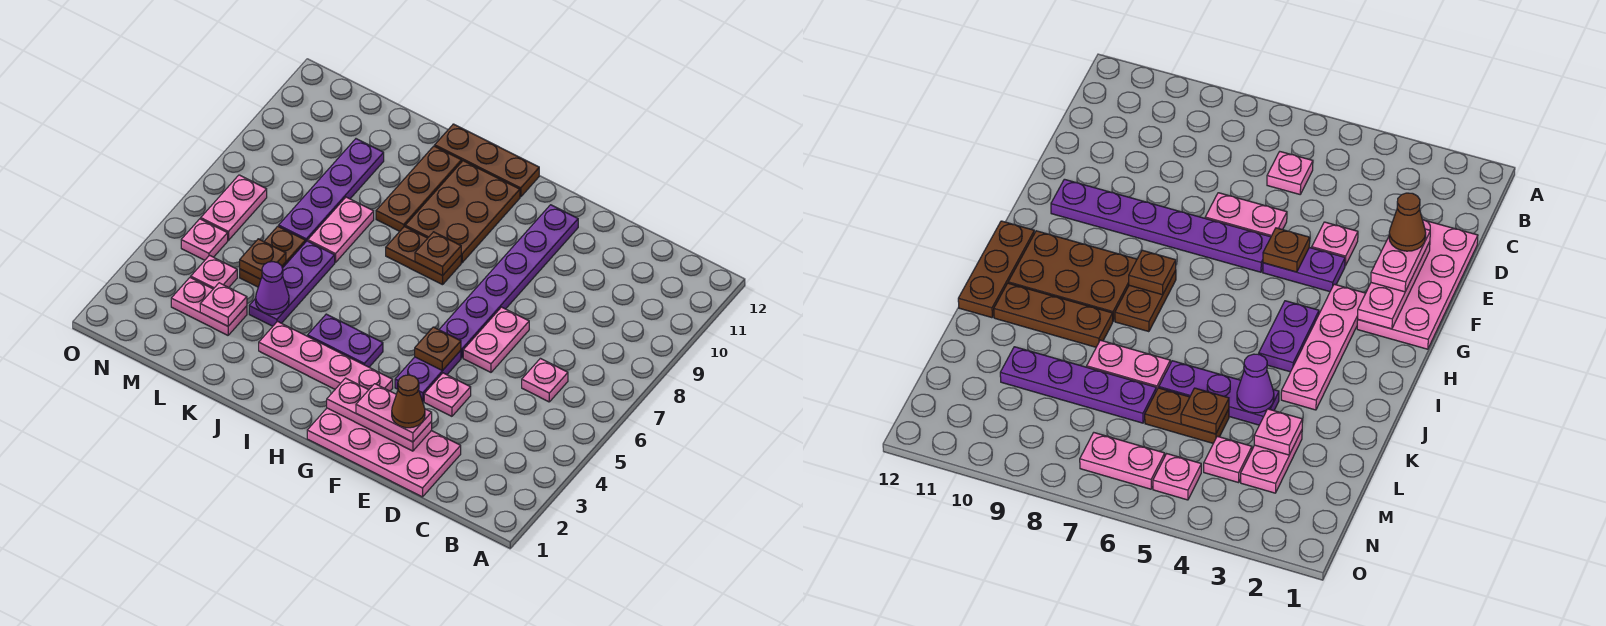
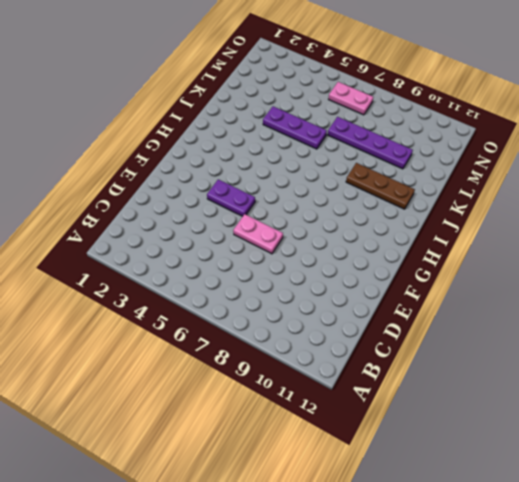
none -> pink 1x1 plate [522,358,568,402]
none -> pink 2x4 plate [307,408,461,497]
none -> pink 1x1 plate [424,373,471,416]

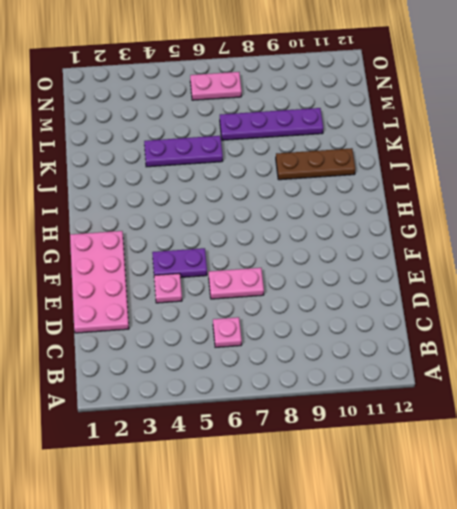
none -> purple 1x6 plate [439,205,578,358]
none -> pink 1x4 plate [259,321,393,391]
none -> purple 1x2 plate [308,314,383,367]

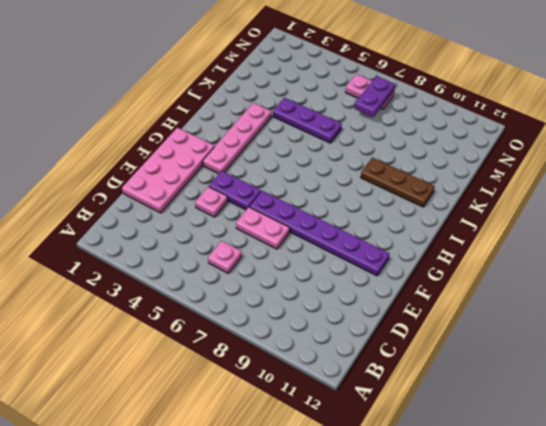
purple 1x2 plate [355,76,395,117] -> purple 1x2 plate moved to [308,314,383,367]
none -> brown 1x2 plate [386,227,461,285]
none -> brown 2x3 plate [405,161,520,263]
none -> brown 1x3 plate [435,124,539,197]

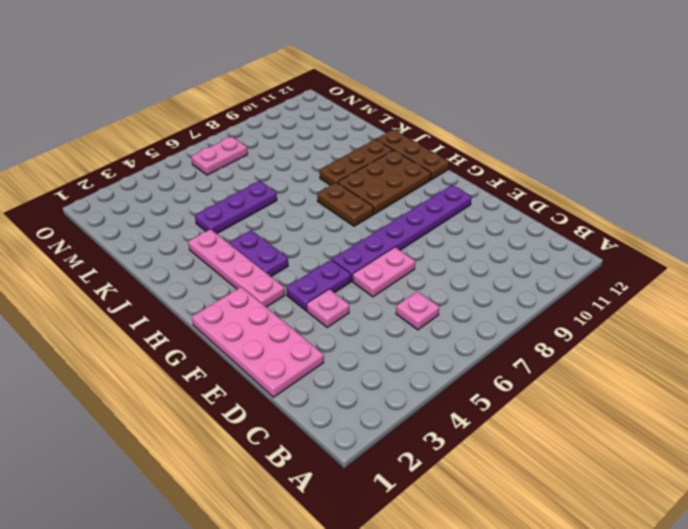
none -> pink 1x2 plate [308,197,374,263]
none -> pink 1x2 plate [171,277,247,335]
none -> brown 1x2 plate [240,226,305,287]

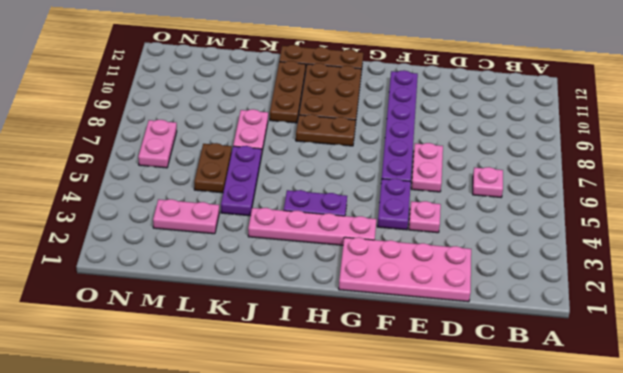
none -> purple 1x4 plate [279,139,384,242]
none -> pink 1x1 plate [191,255,237,289]
none -> pink 1x1 plate [181,219,228,260]

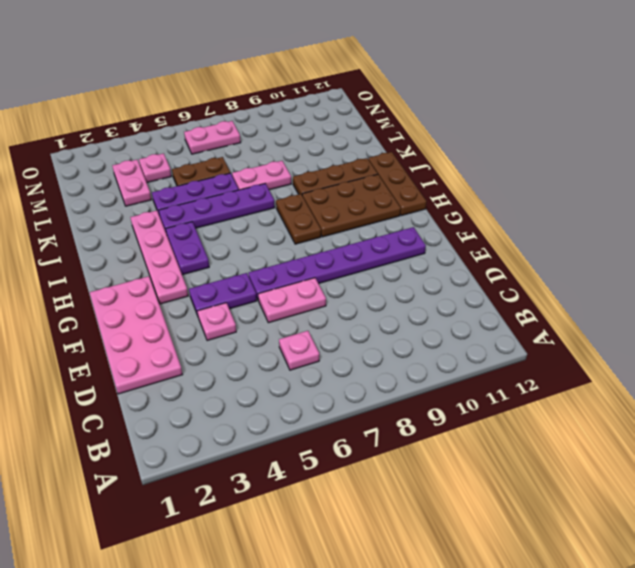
purple 1x4 plate [159,184,275,232] -> purple 1x4 plate moved to [279,139,384,242]
none -> pink 1x1 plate [181,219,228,260]
none -> pink 1x3 plate [327,378,432,451]
none -> brown 1x1 plate [415,327,461,371]

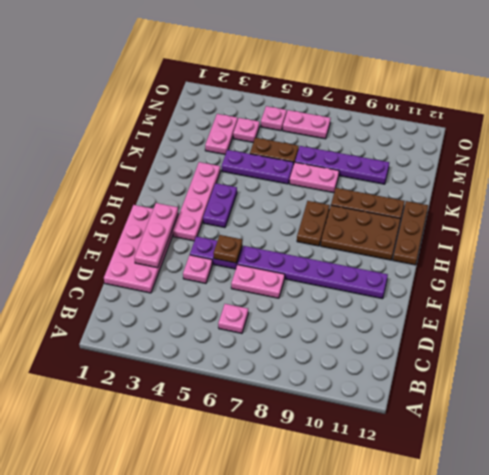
none -> brown 1x1 plate [415,232,461,276]
none -> purple 1x1 cone [256,262,289,314]
none -> pink 1x1 plate [200,283,247,326]

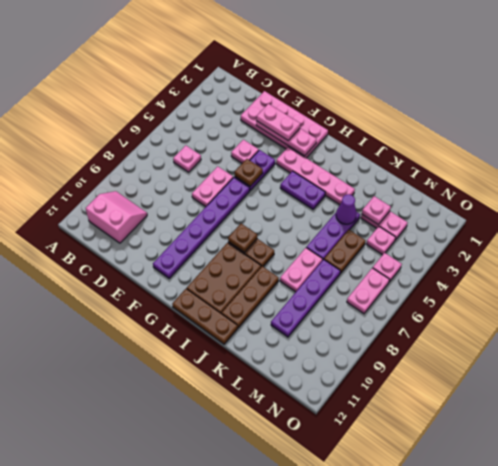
pink 2x2 slope [86,191,147,243] -> none
none -> brown 1x1 plate [240,239,286,279]
none -> brown 1x1 cone [392,375,425,428]

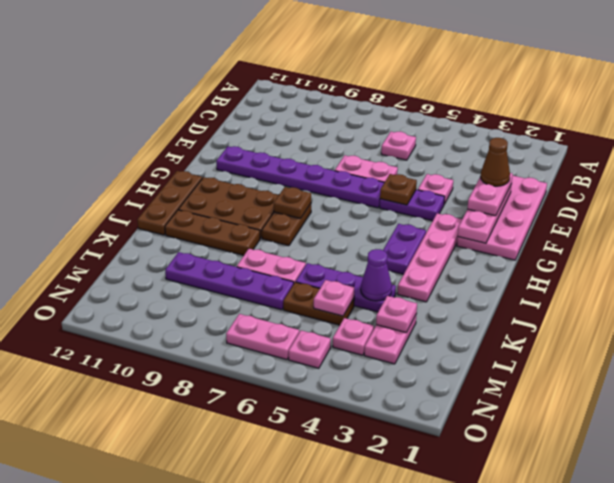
pink 1x1 plate [314,280,354,316] -> brown 1x1 plate [240,239,286,279]

